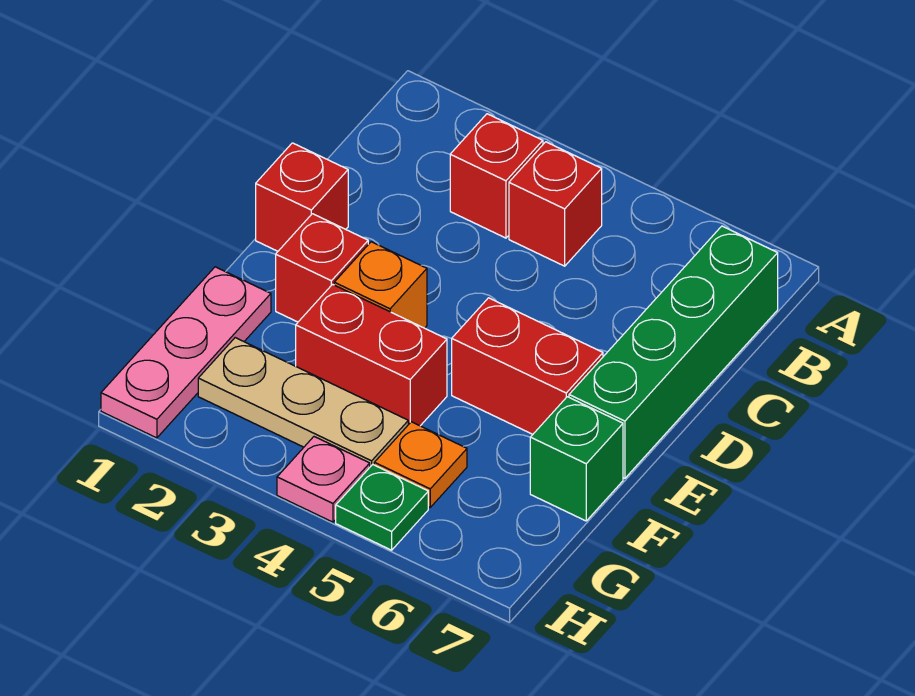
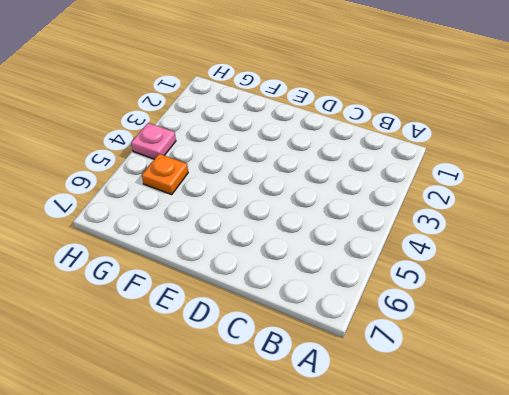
none -> red 1x1 brick [450,114,543,238]
none -> red 1x1 brick [509,142,602,266]
none -> green 1x4 brick [569,226,778,478]

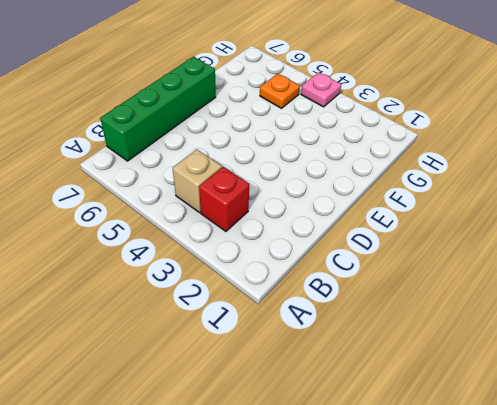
tan 1x1 brick [173,149,222,212] -> red 1x1 brick [509,142,602,266]
none -> red 1x1 brick [256,143,348,251]
none -> red 1x1 brick [276,214,368,322]
none -> orange 1x1 brick [334,242,427,328]

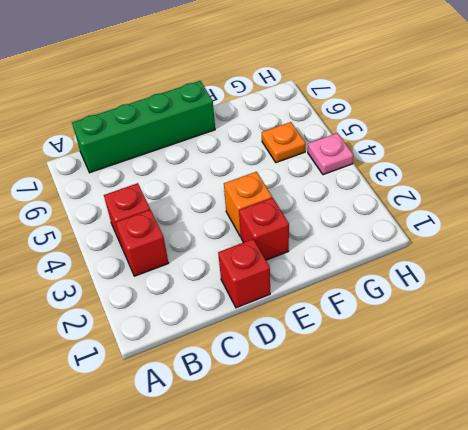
none -> red 1x2 brick [452,298,603,434]
none -> pink 1x3 plate [101,267,271,438]
none -> red 1x2 brick [296,284,447,426]

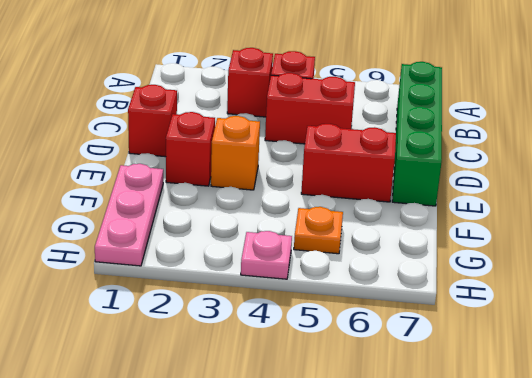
red 1x2 brick [265,73,355,144] -> red 1x2 brick moved to [296,284,447,426]
none -> green 1x1 brick [530,397,623,521]
none -> tan 1x3 plate [198,338,408,467]
none -> green 1x1 plate [336,464,428,550]

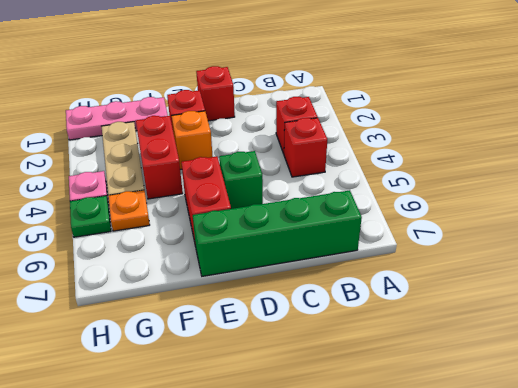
green 1x1 brick [219,151,263,209] -> green 1x1 brick moved to [530,397,623,521]

